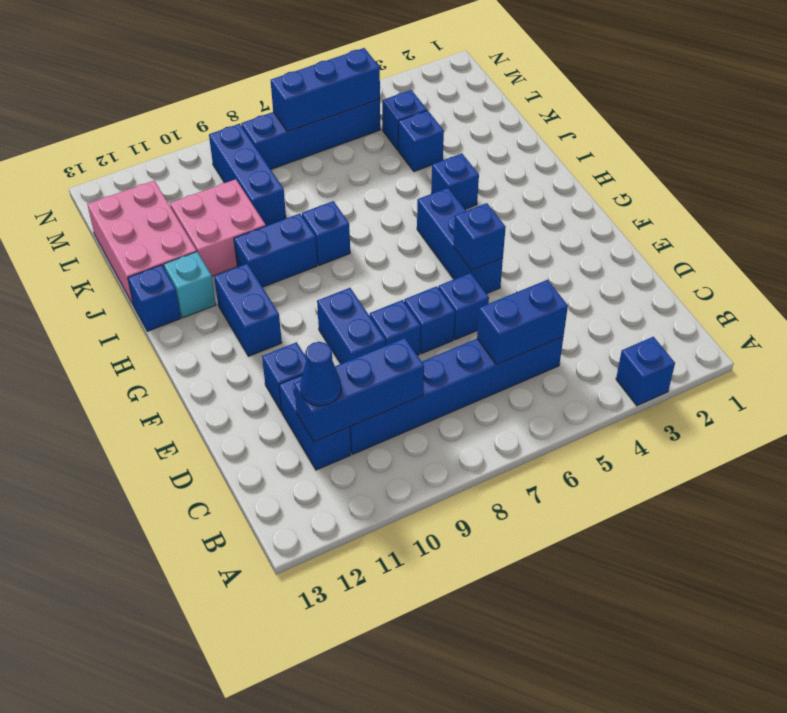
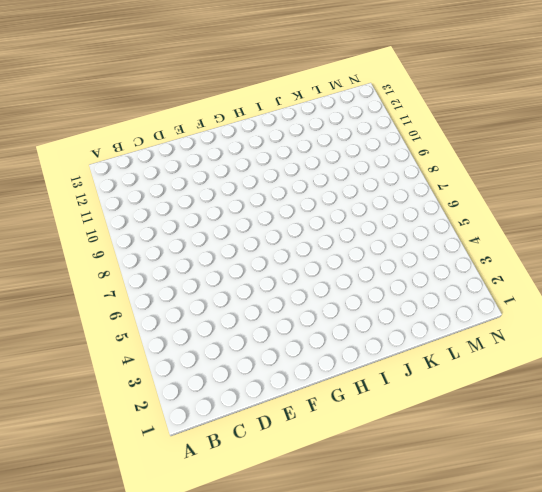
none -> blue 1x1 brick [616,337,675,406]
none -> blue 1x6 brick [350,337,563,454]
none -> blue 1x2 brick [279,375,351,470]

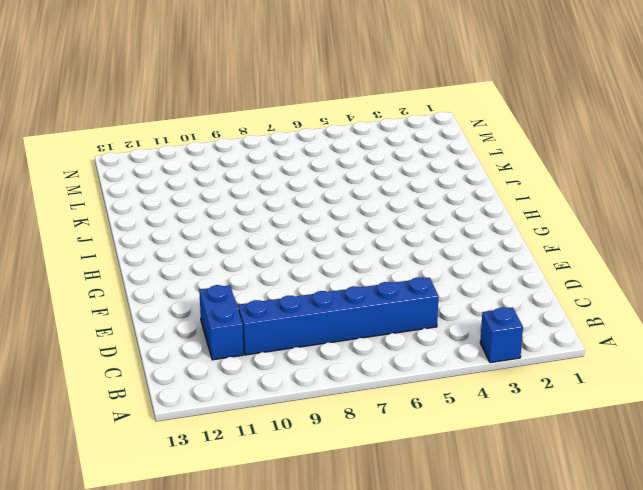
none -> blue 1x1 brick [438,273,489,340]
none -> blue 1x1 brick [404,286,455,354]
none -> blue 1x1 brick [370,300,420,355]

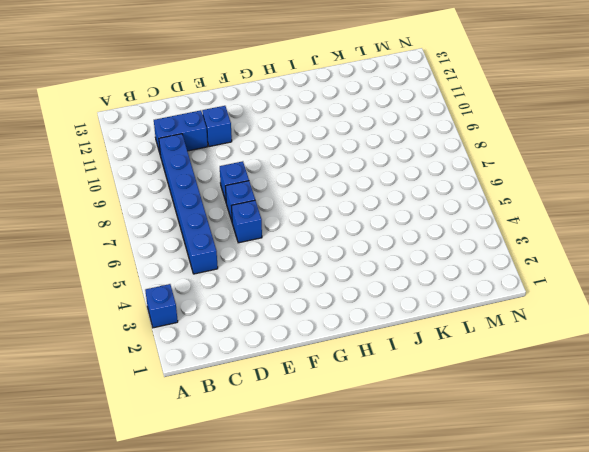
none -> blue 1x2 brick [317,288,385,364]
none -> blue 1x3 brick [417,188,503,294]
none -> blue 1x2 brick [214,264,282,356]

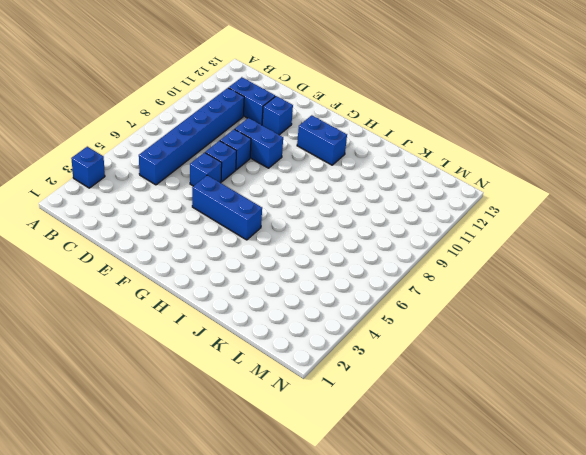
none -> blue 1x1 brick [431,153,479,209]
none -> blue 1x1 brick [302,201,350,265]
none -> blue 1x2 brick [234,214,317,287]

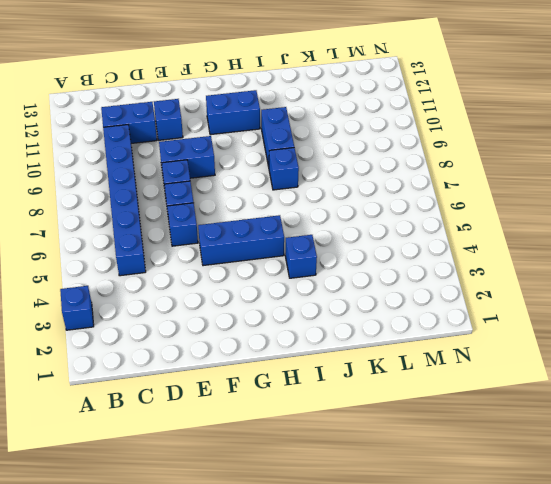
none -> cyan 1x1 brick [164,252,216,318]
none -> blue 1x1 brick [128,265,181,331]
none -> pink 2x2 brick [170,179,266,276]

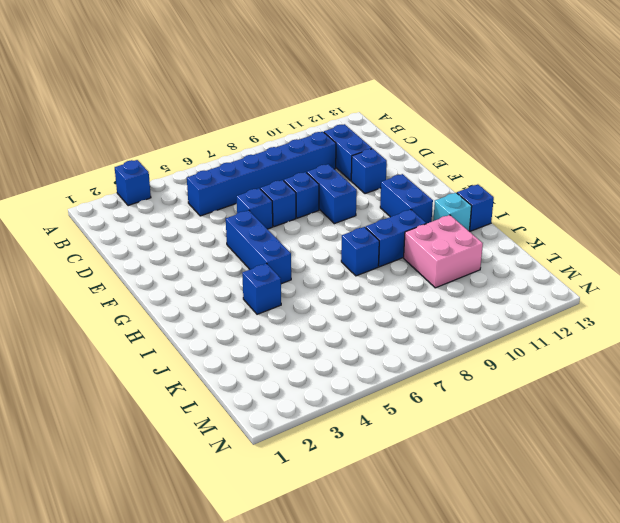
none -> pink 2x3 brick [87,181,197,306]
none -> blue 1x1 brick [398,110,444,172]
none -> blue 1x3 brick [209,124,286,226]

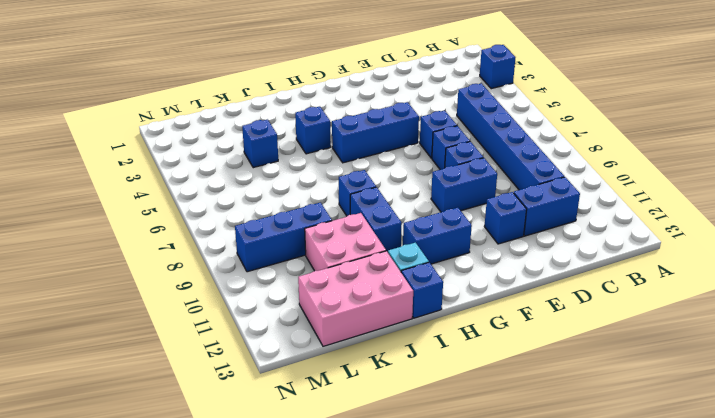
none -> blue 1x1 brick [382,90,427,150]
none -> blue 1x4 brick [241,100,380,169]
none -> blue 1x2 brick [477,280,568,365]

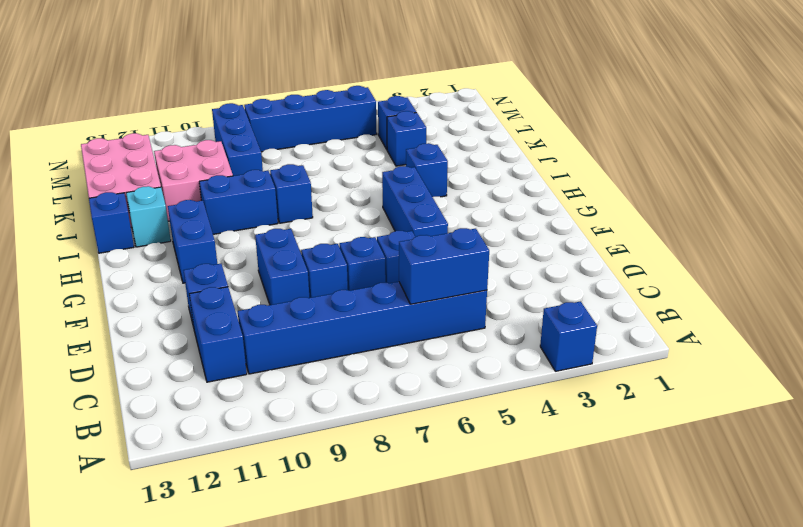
none -> blue 1x3 brick [294,338,424,442]
none -> blue 1x1 brick [453,203,506,271]
none -> blue 1x3 brick [271,48,380,132]

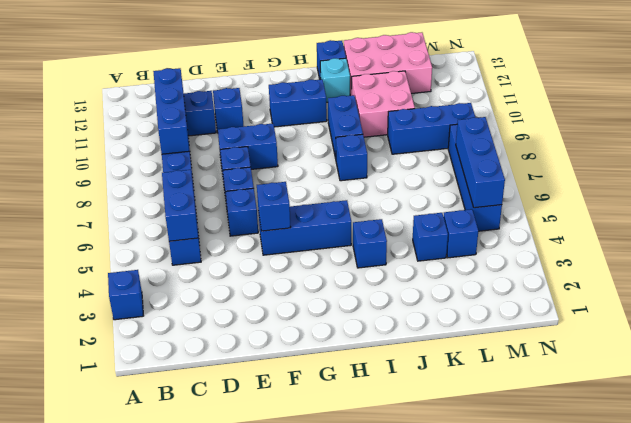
none -> blue 1x1 cone [300,342,341,406]

